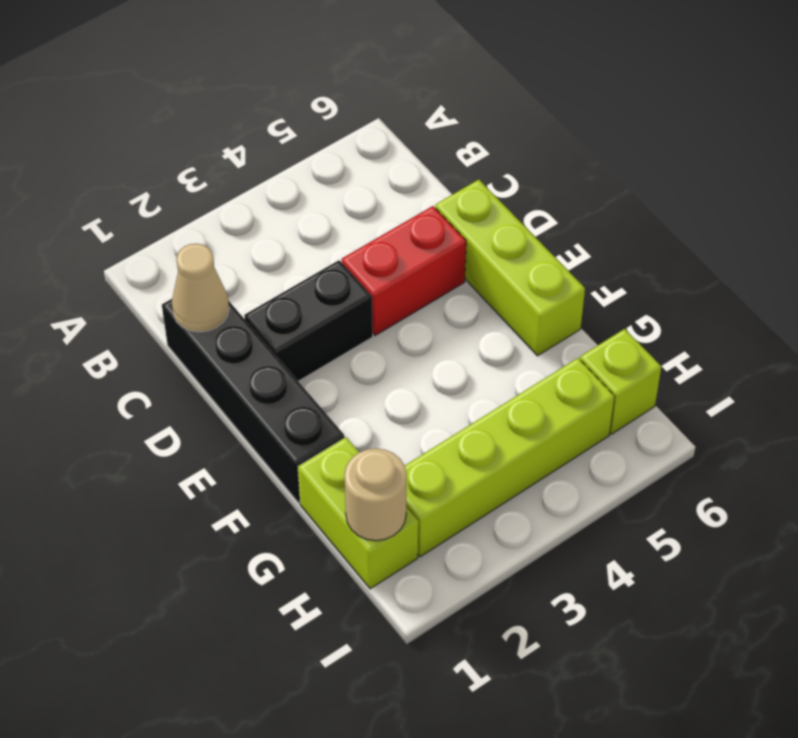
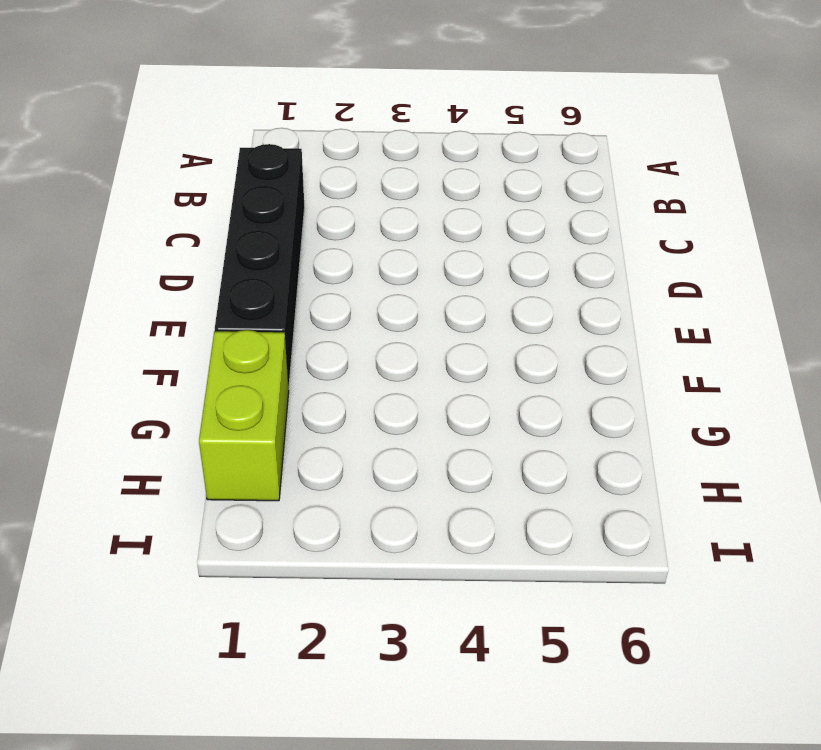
none -> black 1x2 brick [244,260,373,381]
none -> red 1x2 brick [342,206,466,335]

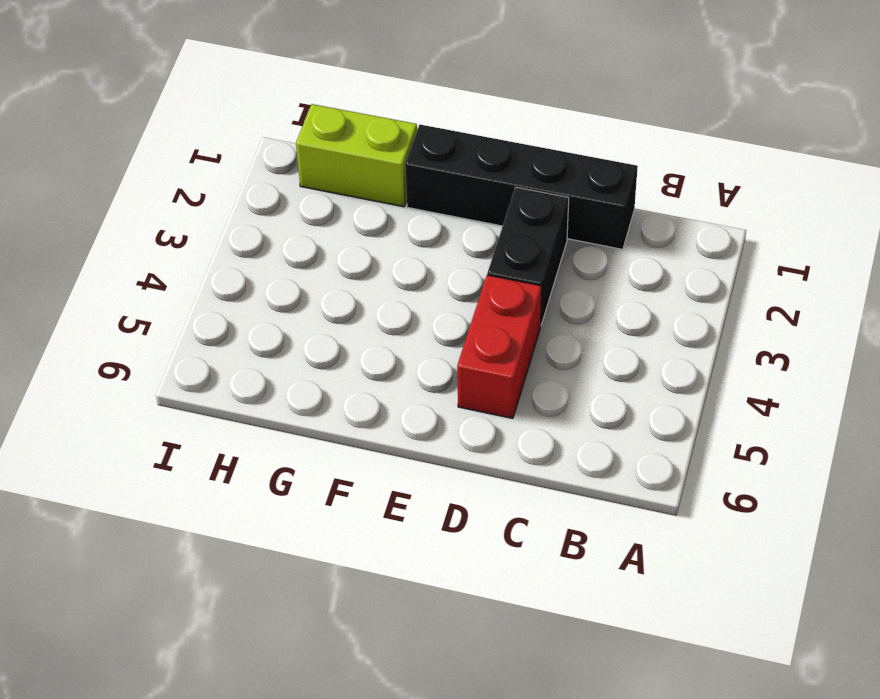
none -> lime 1x3 brick [435,180,585,356]
none -> lime 1x4 brick [405,358,615,557]

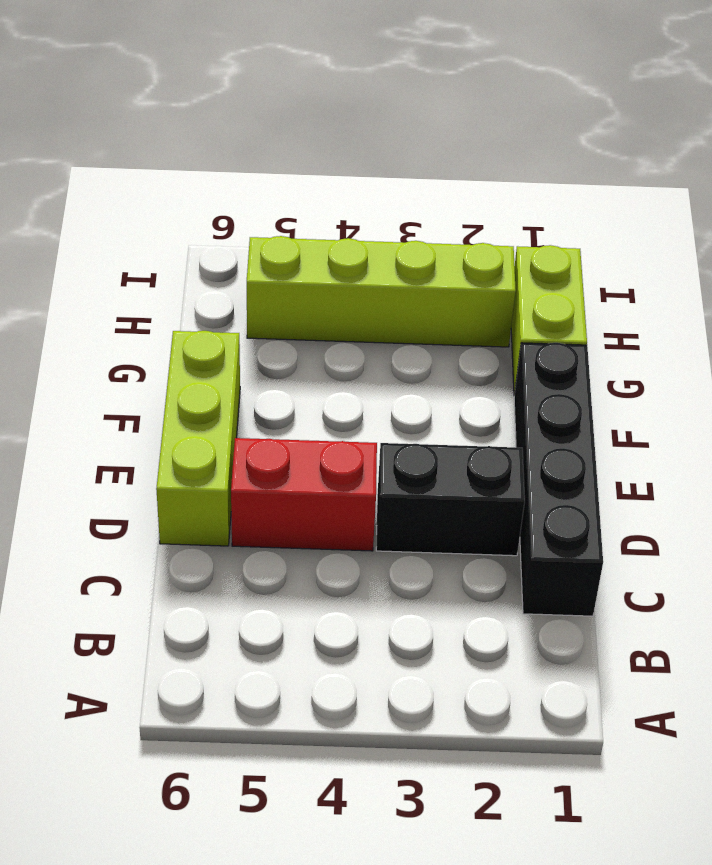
none -> lime 1x1 brick [580,329,661,434]
none -> tan 1x1 cone [172,244,229,332]

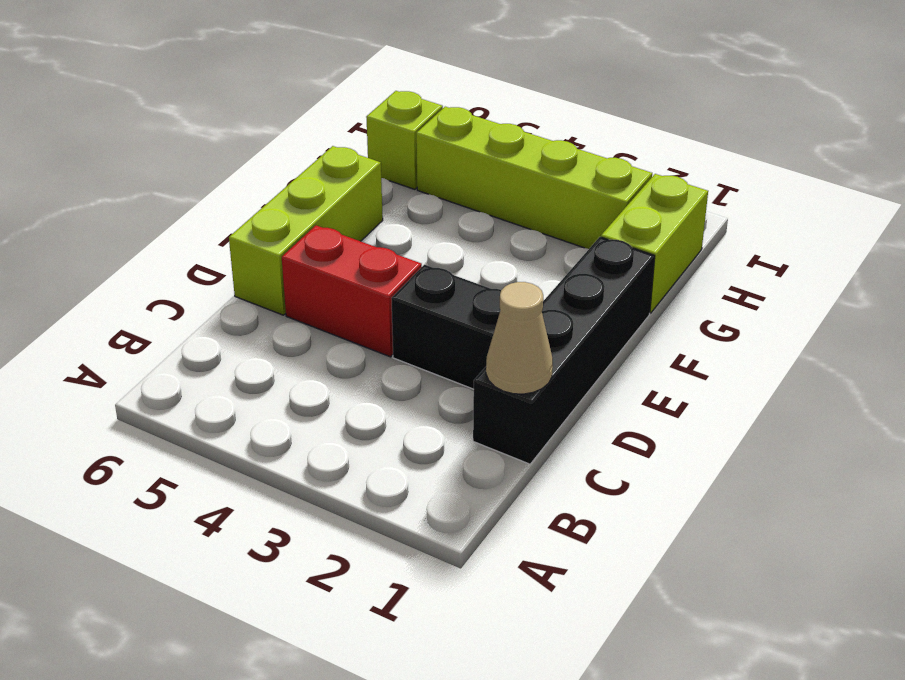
none -> tan 1x1 round brick [344,448,406,541]

